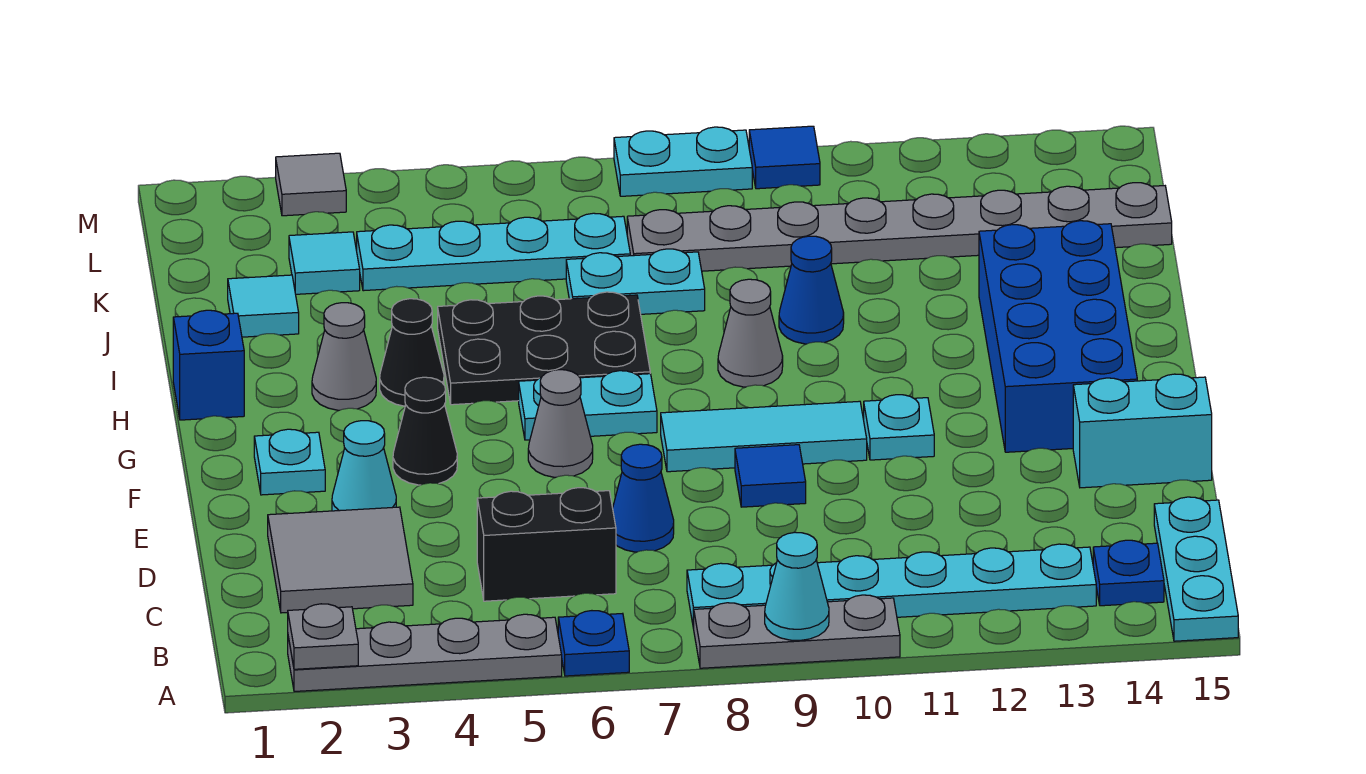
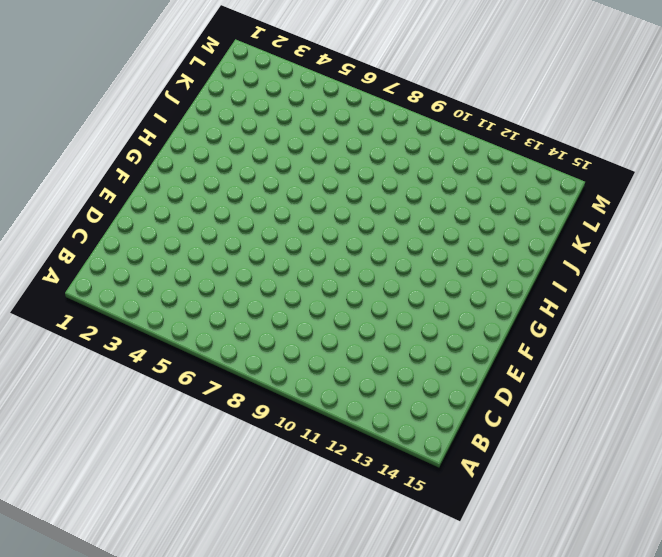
none -> grey 1x4 plate [288,614,562,692]
none -> blue 1x1 plate [558,611,629,676]
none -> grey 1x3 plate [694,595,900,668]
none -> cyan 1x3 plate [1154,497,1238,641]

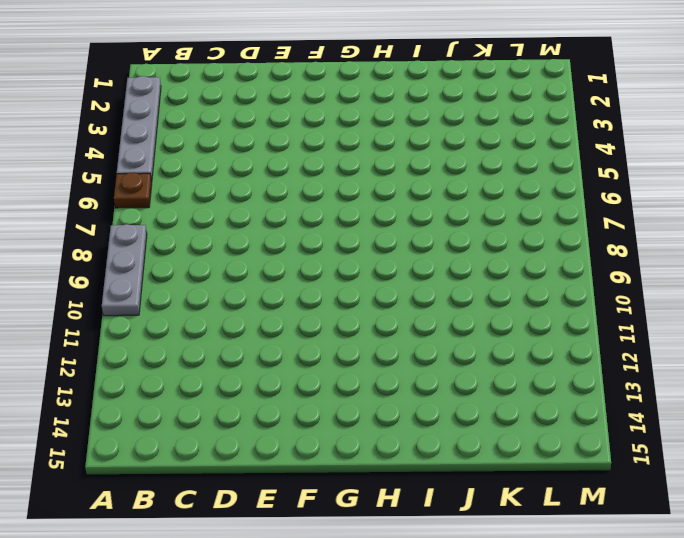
brown 1x1 plate [114,173,152,208] -> blue 1x1 plate [558,611,629,676]
none -> cyan 1x3 plate [1154,497,1238,641]
none -> cyan 1x6 plate [687,544,1096,629]
none -> blue 1x1 plate [1093,540,1164,606]
none -> grey 2x2 tile [268,507,413,613]

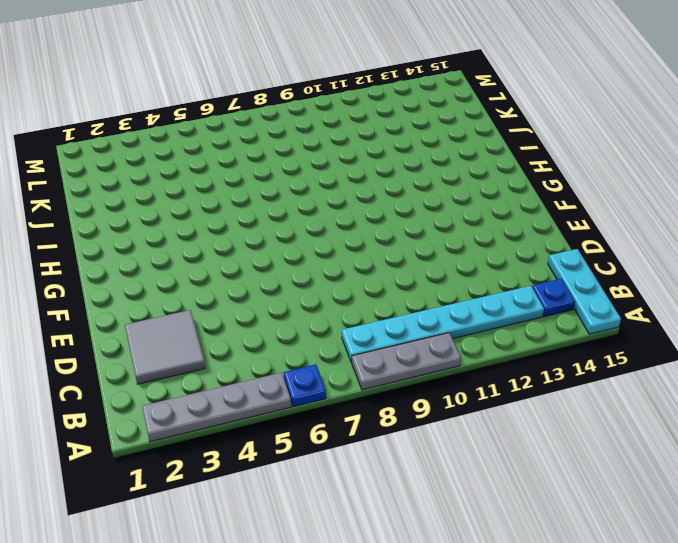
none -> black 1x2 brick [477,488,616,601]
none -> blue 1x1 cone [613,444,674,552]
none -> cyan 1x1 cone [332,421,396,511]
none -> blue 1x1 tile [735,445,806,507]

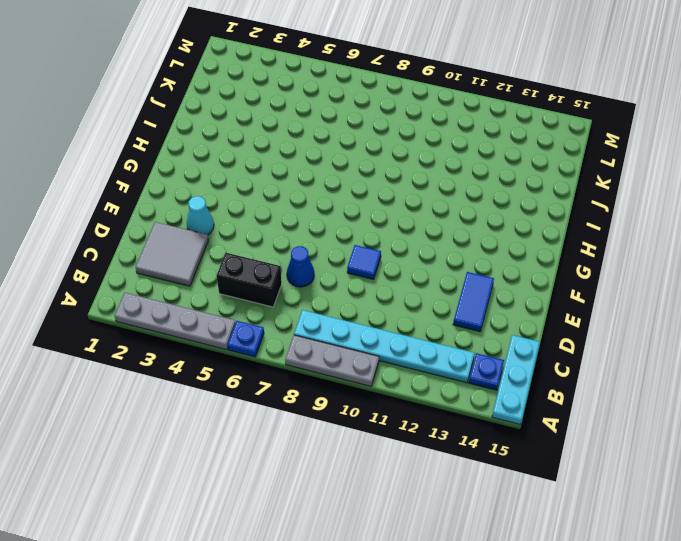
blue 1x2 tile [453,272,494,332] -> none
none -> cyan 1x2 brick [1073,374,1212,488]
none -> cyan 1x1 plate [254,429,325,495]
none -> black 1x1 cone [393,377,457,485]
none -> grey 1x1 cone [528,370,593,477]

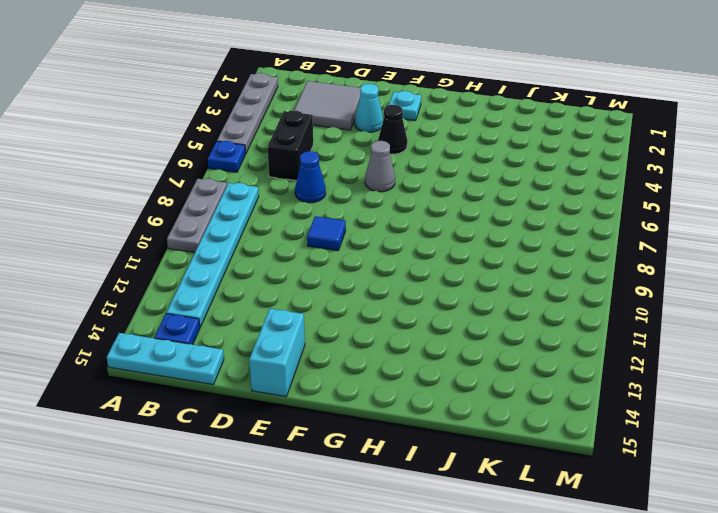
none -> cyan 1x3 tile [661,401,867,472]
none -> cyan 1x1 plate [864,395,934,460]
none -> blue 2x4 brick [979,221,1137,452]
none -> cyan 1x2 plate [519,371,657,440]

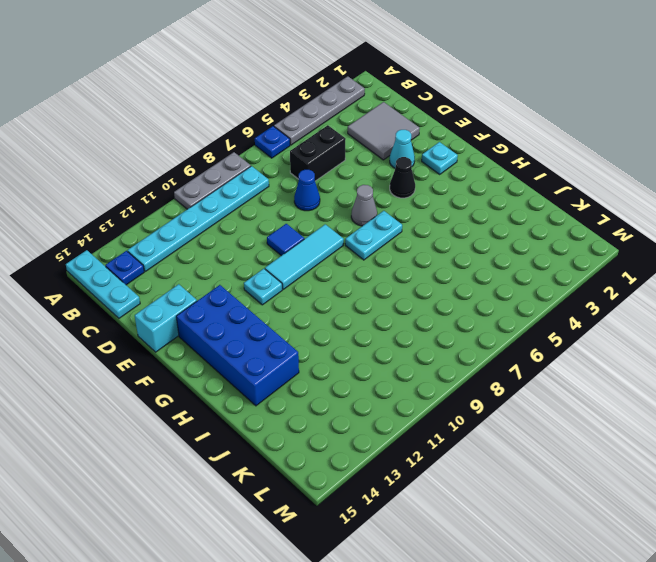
none -> blue 1x1 brick [173,310,244,420]
none -> grey 1x1 cone [312,303,376,410]
none -> black 1x1 cone [380,299,444,406]
none -> black 2x3 plate [438,292,650,405]

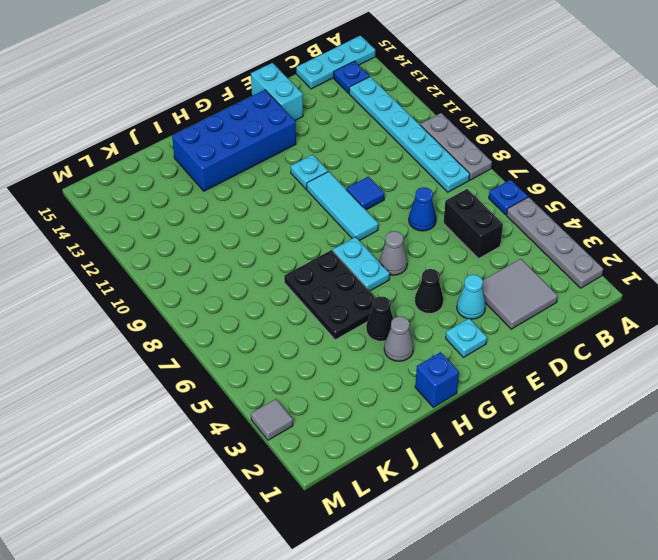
none -> grey 1x1 cone [718,279,783,387]
none -> blue 1x1 cone [779,236,844,344]
none -> cyan 1x1 tile [228,275,299,337]
none -> cyan 1x2 plate [566,249,705,314]

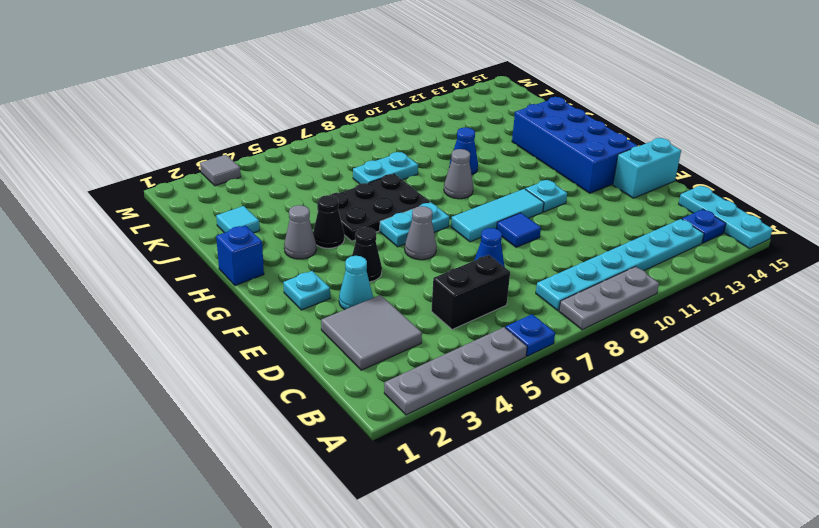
none -> cyan 1x1 tile [289,232,360,294]
none -> cyan 1x4 plate [357,213,630,291]
none -> grey 1x8 plate [627,183,1172,271]
none -> cyan 1x2 plate [614,127,752,196]

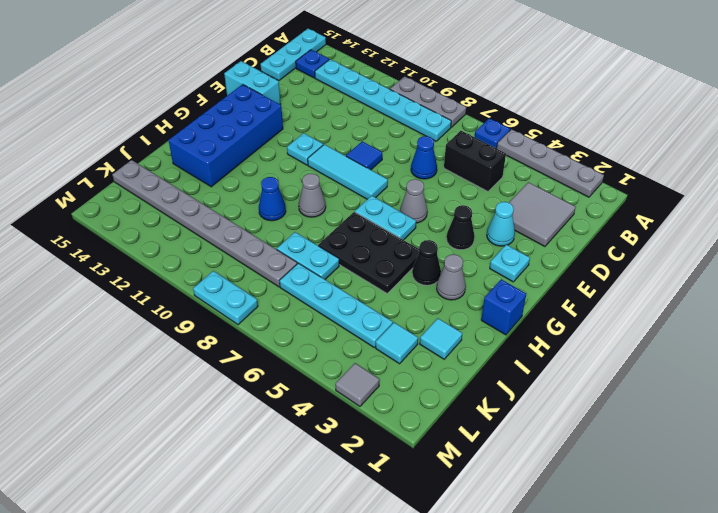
none -> blue 1x1 tile [749,126,820,189]
none -> grey 1x1 plate [288,604,358,669]
none -> cyan 1x1 cone [765,532,829,640]

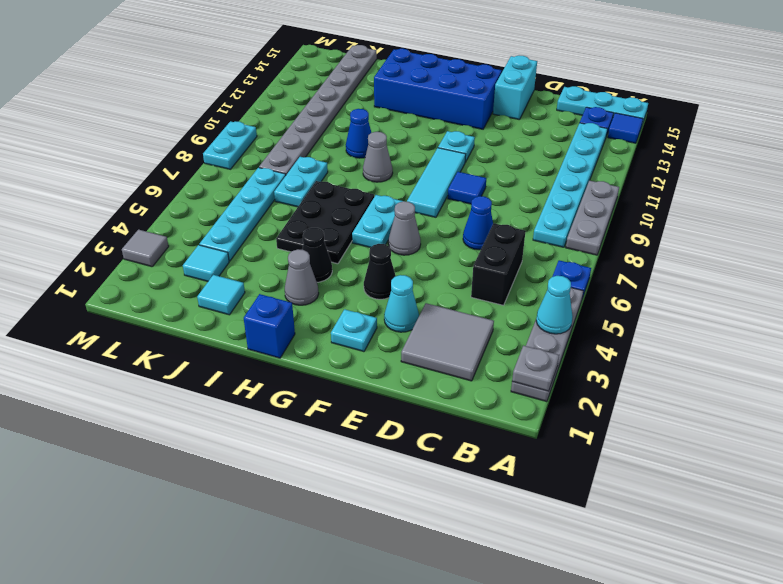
cyan 1x1 cone [536,276,573,334] -> cyan 1x1 cone moved to [765,532,829,640]
blue 1x1 tile [608,113,643,143] -> blue 1x1 tile moved to [749,126,820,189]

